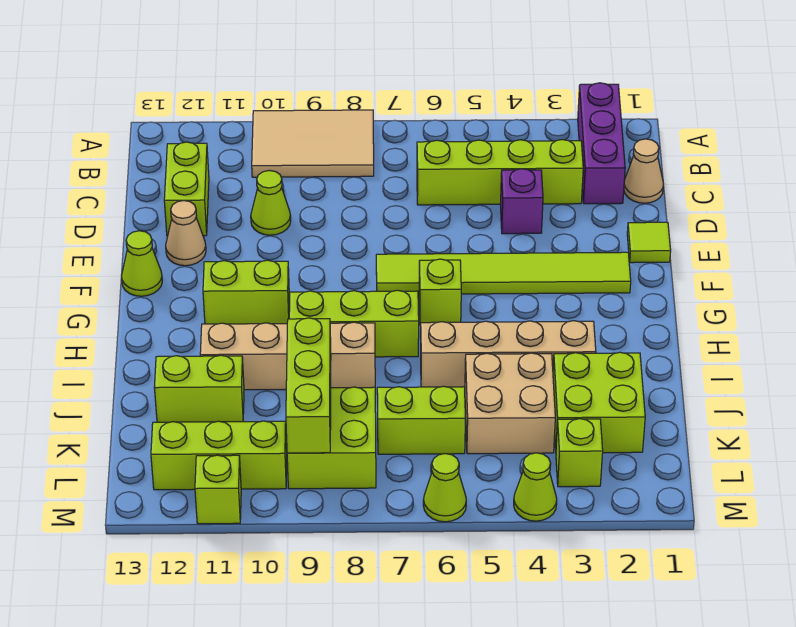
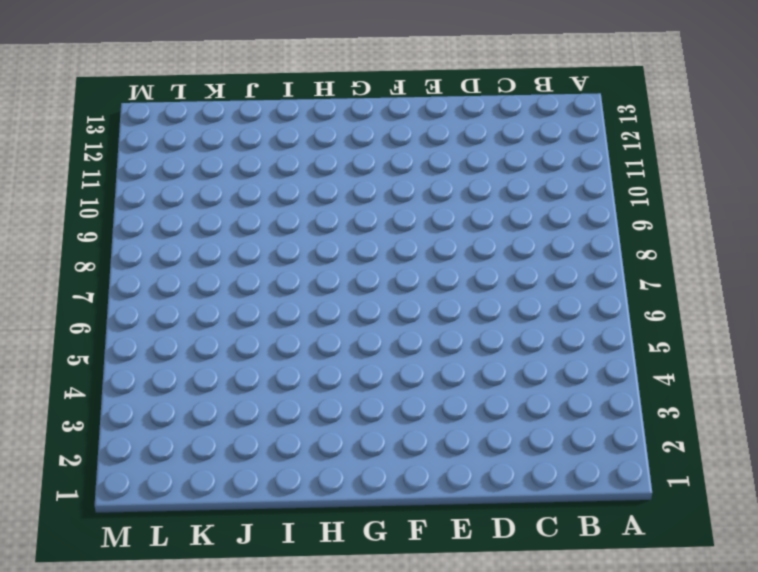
none -> purple 1x3 brick [578,83,625,204]
none -> tan 2x3 tile [252,110,374,177]
none -> tan 1x1 cone [624,139,664,203]

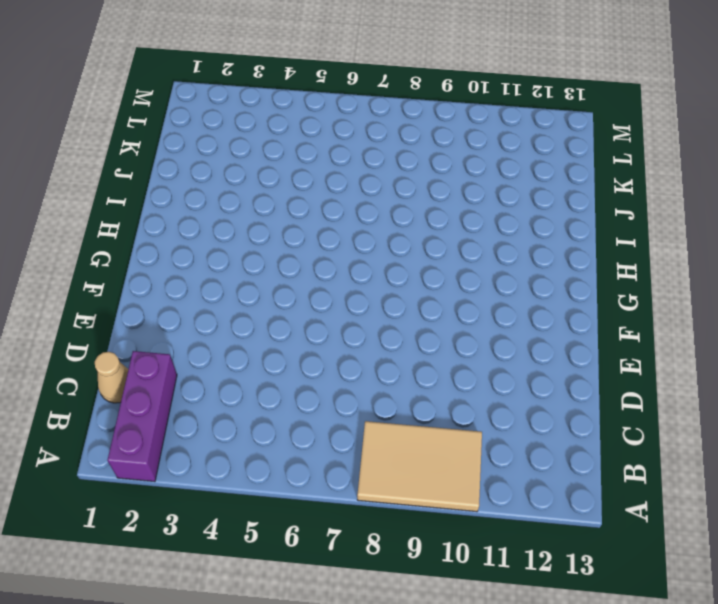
none -> lime 1x4 brick [417,140,583,205]
none -> lime 1x2 brick [164,142,209,236]
none -> purple 1x1 brick [501,169,543,234]

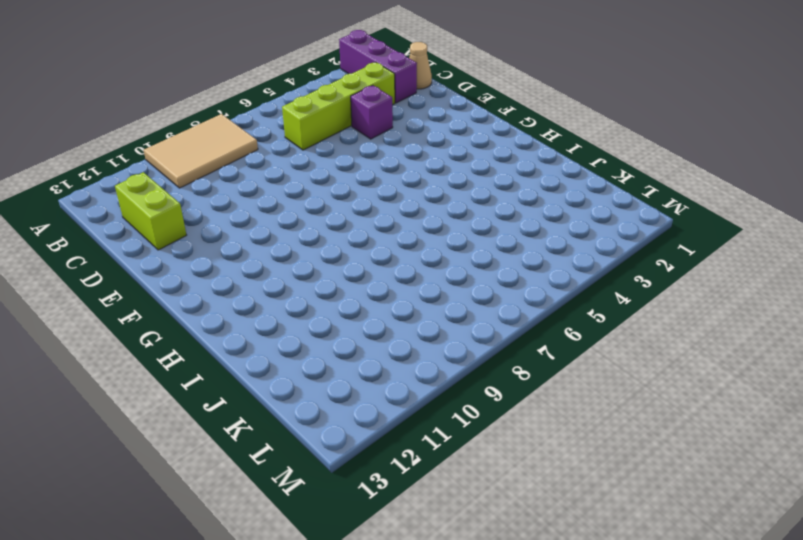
none -> lime 1x1 cone [251,170,291,235]
none -> lime 1x1 tile [627,222,671,263]
none -> tan 1x1 cone [166,200,206,266]

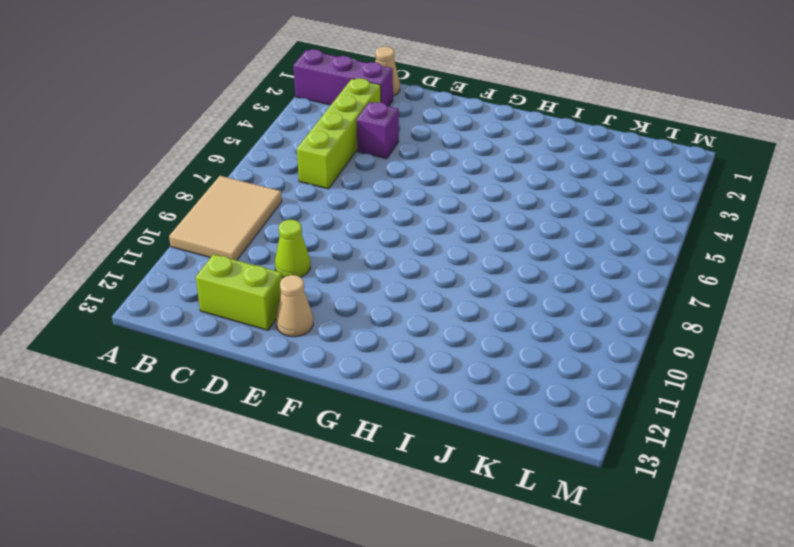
none -> lime 1x1 tile [627,222,671,263]
none -> lime 1x6 tile [376,252,631,294]
none -> lime 1x1 cone [122,231,162,296]

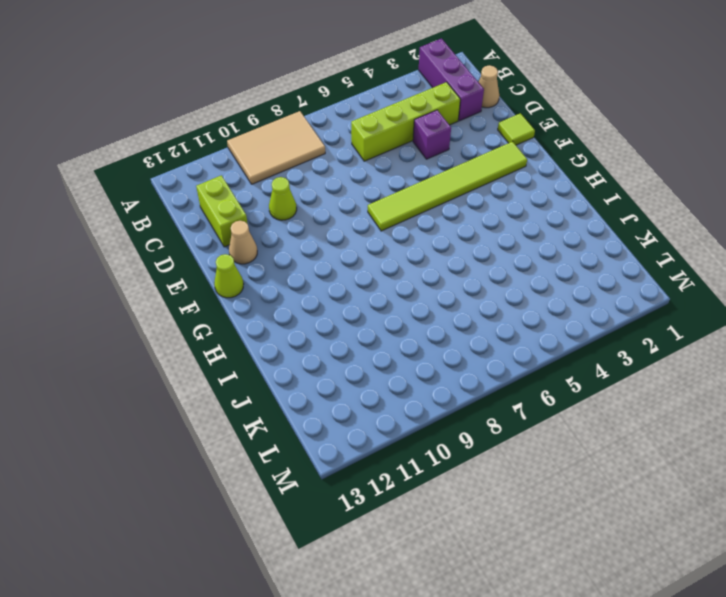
none -> lime 1x1 brick [419,259,461,325]
none -> lime 1x2 brick [203,260,289,324]
none -> lime 1x3 brick [289,290,419,357]

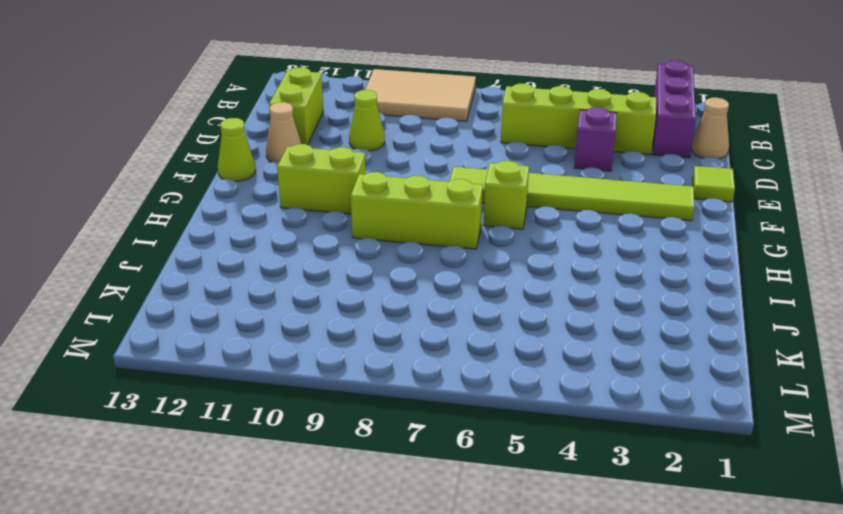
none -> tan 1x4 brick [421,321,596,387]
none -> tan 1x4 brick [200,322,375,390]
none -> lime 2x2 brick [553,352,645,453]

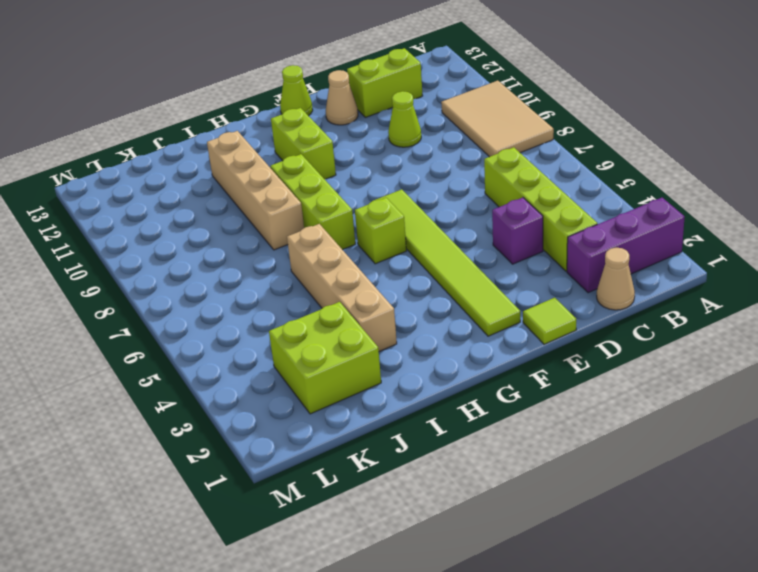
none -> tan 2x2 brick [465,353,555,454]
none -> lime 1x2 brick [154,355,244,422]
none -> lime 1x2 brick [377,386,465,454]

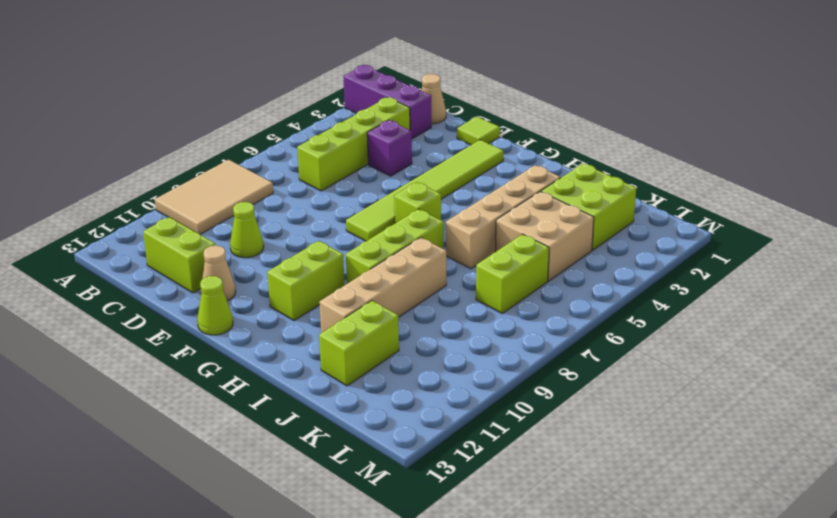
none -> lime 2x2 brick [287,387,376,489]
none -> lime 1x1 brick [556,419,603,487]
none -> lime 1x3 brick [151,421,287,490]

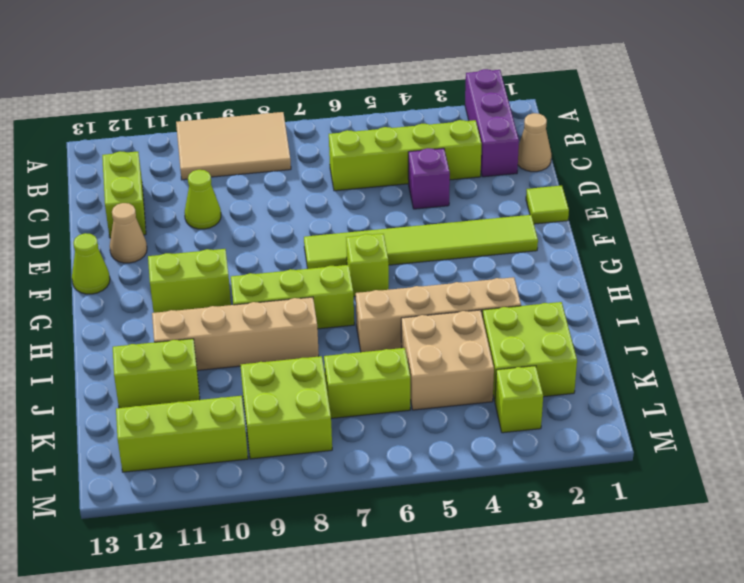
none -> lime 1x1 cone [514,453,557,521]
none -> lime 1x1 cone [423,454,466,522]
none -> lime 1x1 brick [195,455,241,524]

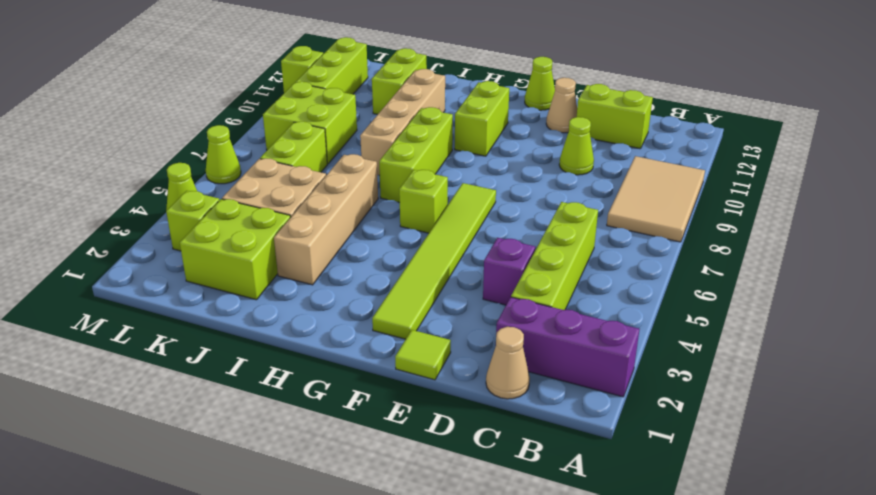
none -> lime 1x3 brick [286,318,331,453]

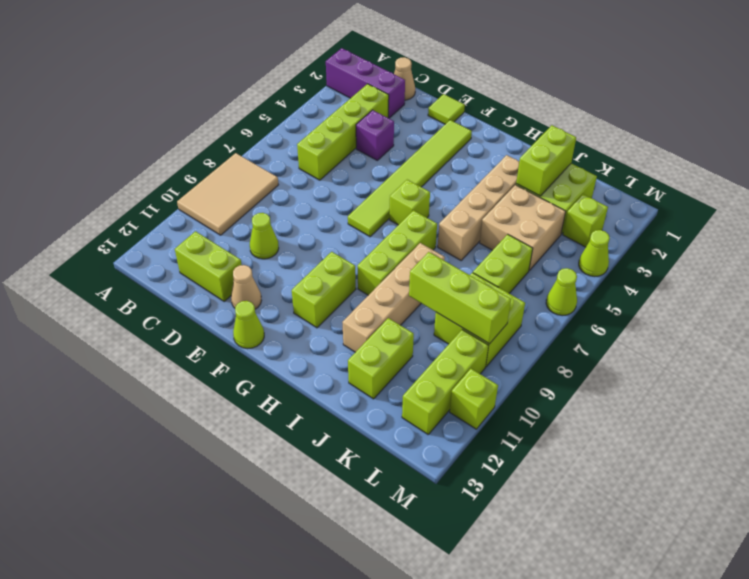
lime 1x2 brick [516,125,576,196] -> none

